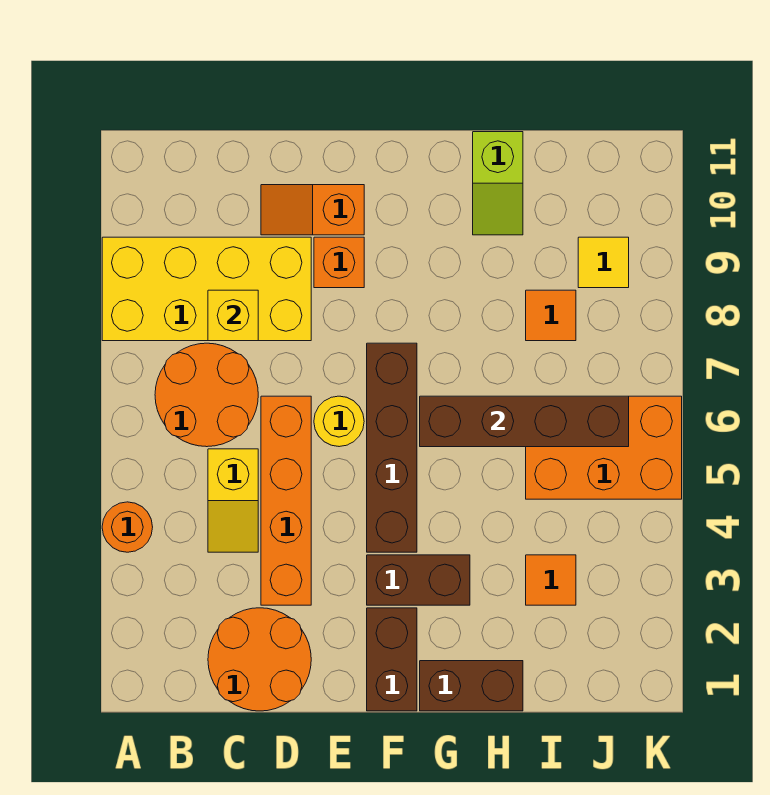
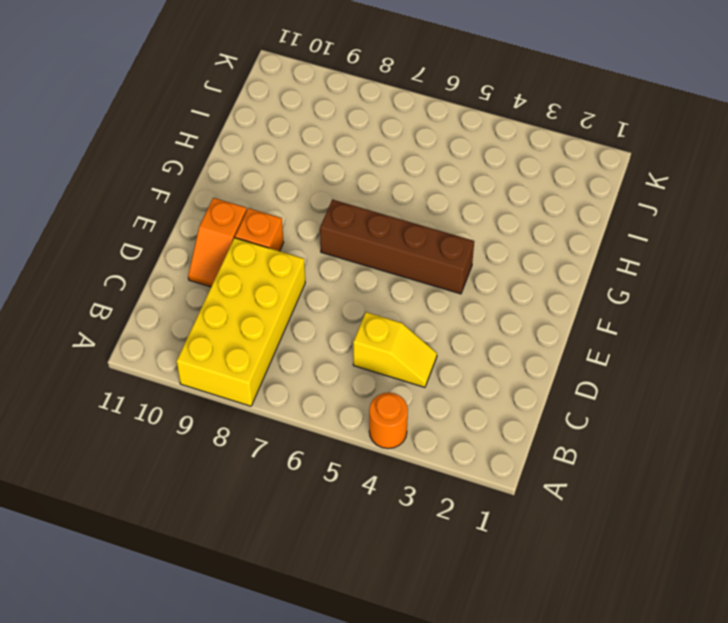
none -> orange 2x2 round brick [155,343,258,447]
none -> orange 2x2 round brick [208,608,311,711]
none -> orange 1x4 brick [261,396,311,605]

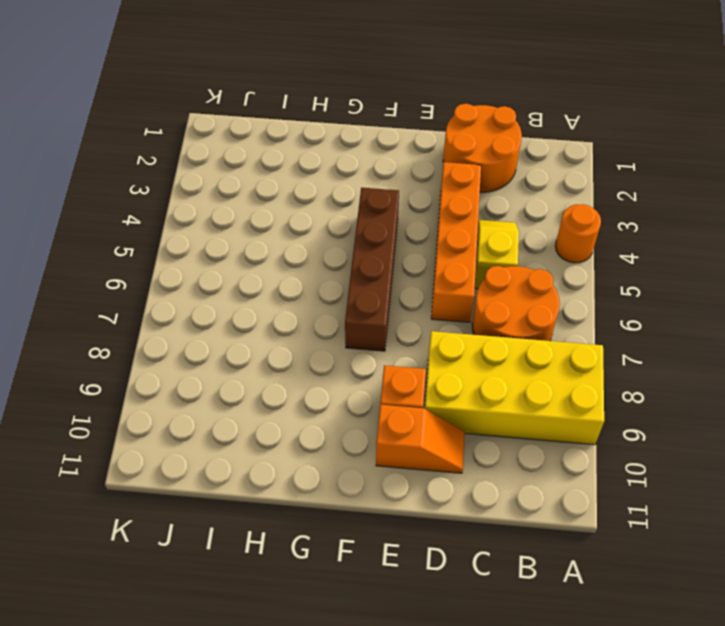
none -> yellow 1x1 round brick [314,396,364,447]
none -> brown 1x2 brick [367,608,417,711]
none -> brown 1x2 brick [367,555,470,605]

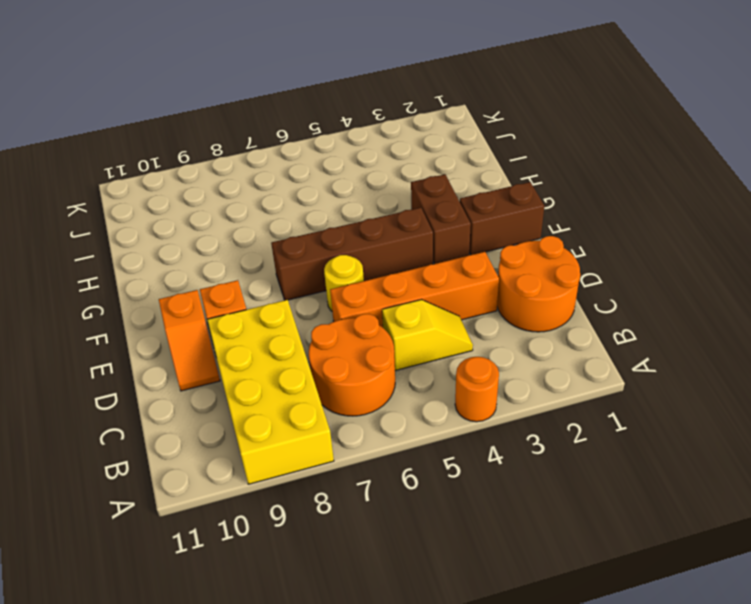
none -> brown 1x2 brick [420,661,523,711]
none -> lime 1x2 slope [473,132,523,235]
none -> orange 1x1 tile [526,555,576,605]

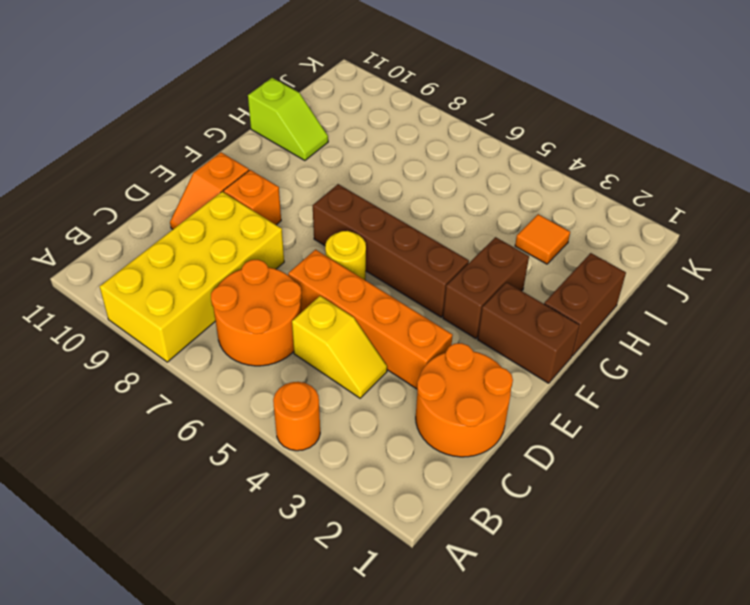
none -> orange 2x3 brick [526,396,682,499]
none -> orange 1x1 tile [526,290,576,341]
none -> yellow 1x1 tile [578,237,629,288]

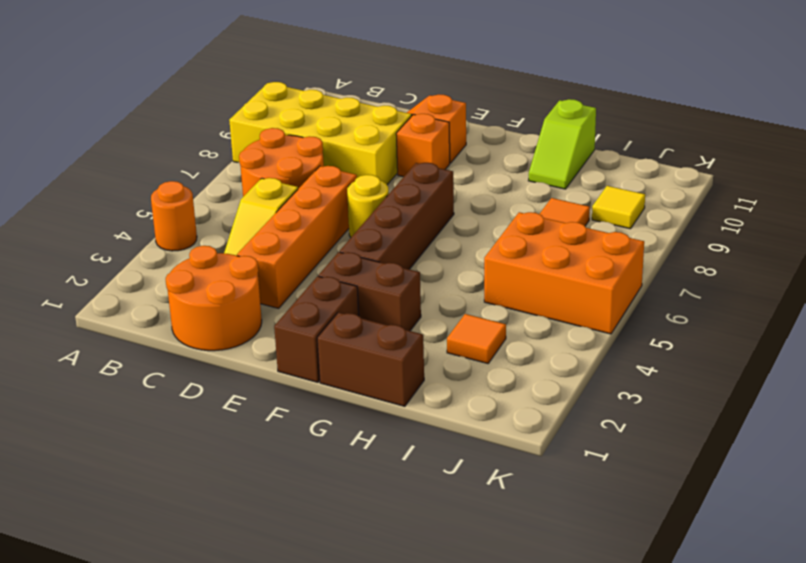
none -> yellow 1x1 brick [208,290,258,341]
none -> brown 1x4 brick [420,396,629,447]

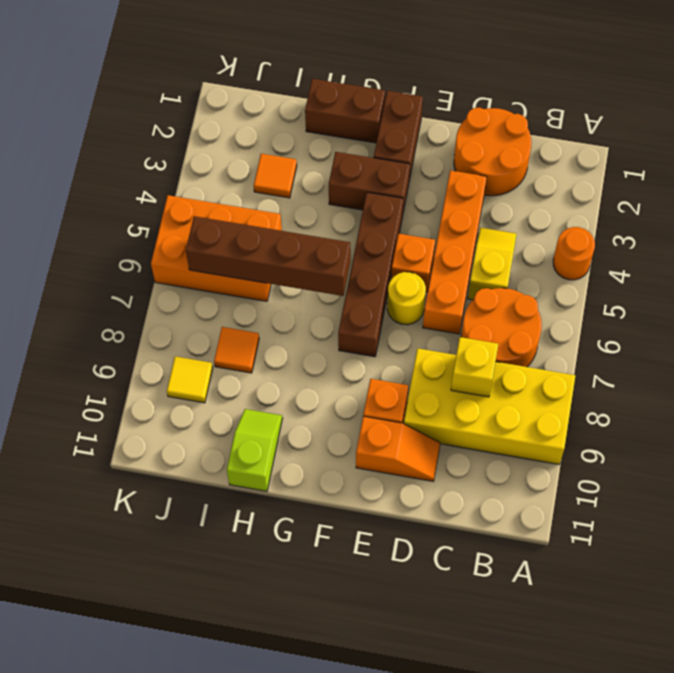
orange 1x1 brick [391,234,435,292] -> none

